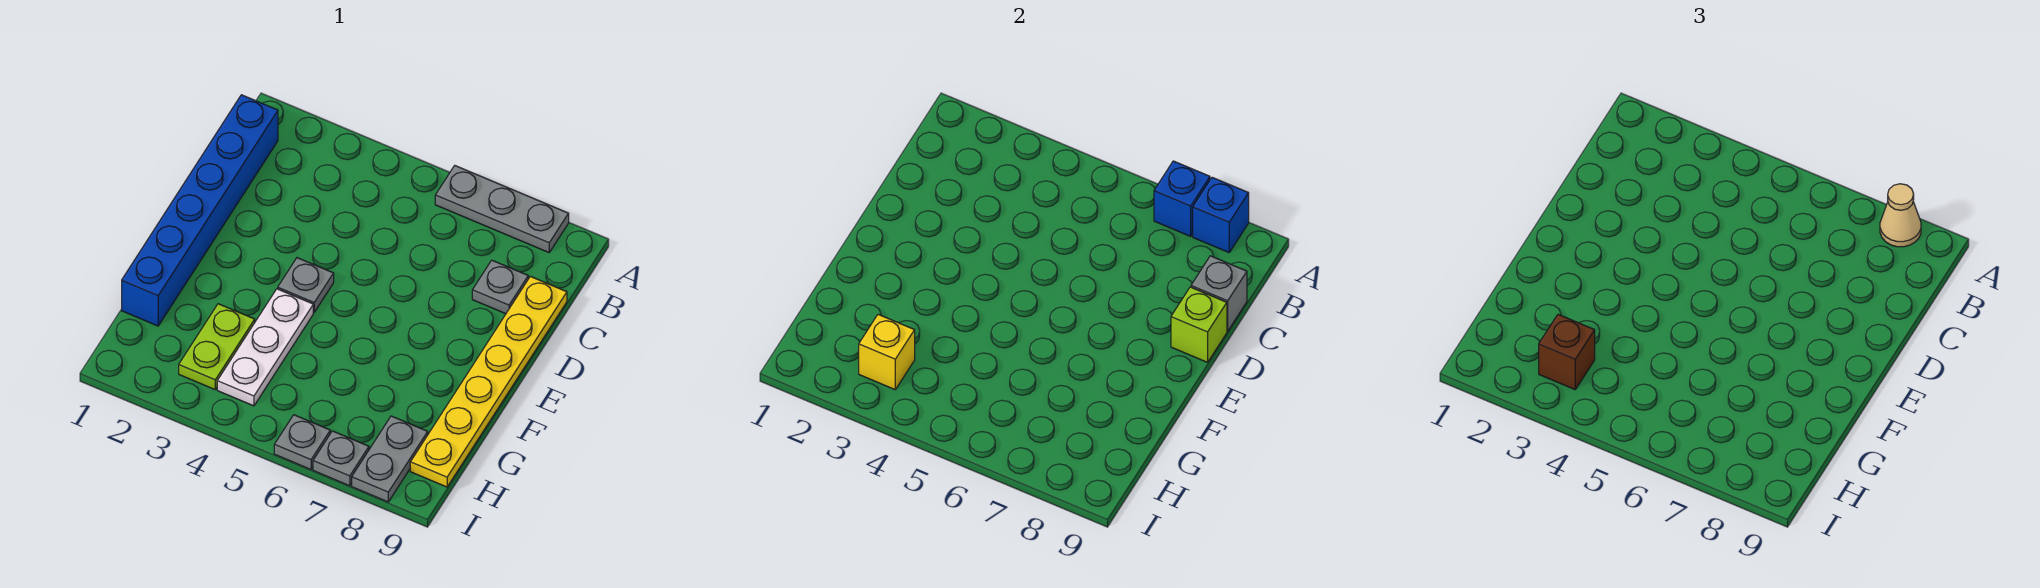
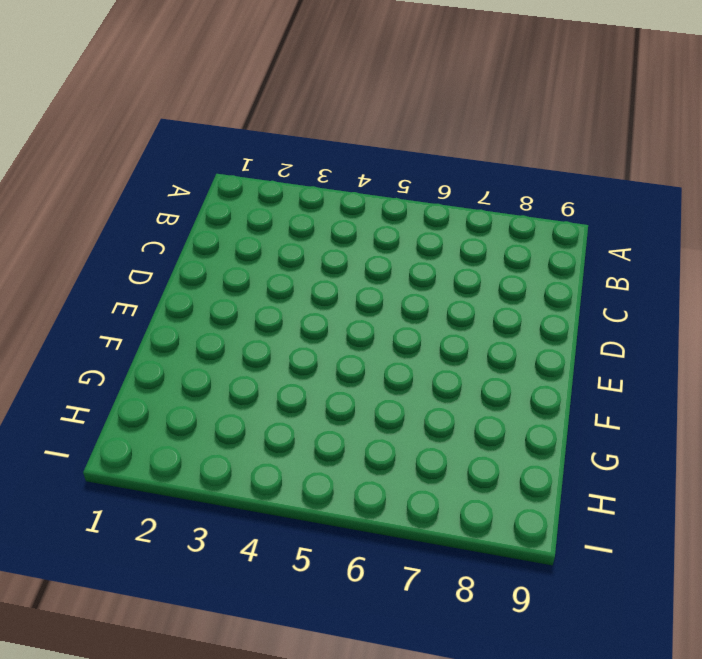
none -> grey 1x3 plate [435,166,569,252]
none -> blue 1x6 brick [122,95,278,326]
none -> grey 1x1 plate [472,260,528,314]

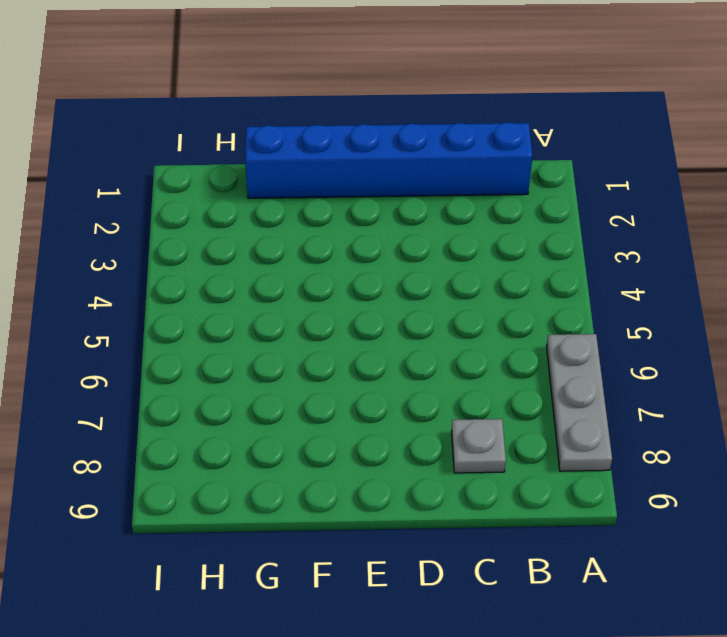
none -> yellow 1x6 plate [410,276,567,487]
none -> grey 1x1 plate [278,258,334,312]
none -> white 1x3 plate [217,289,313,406]

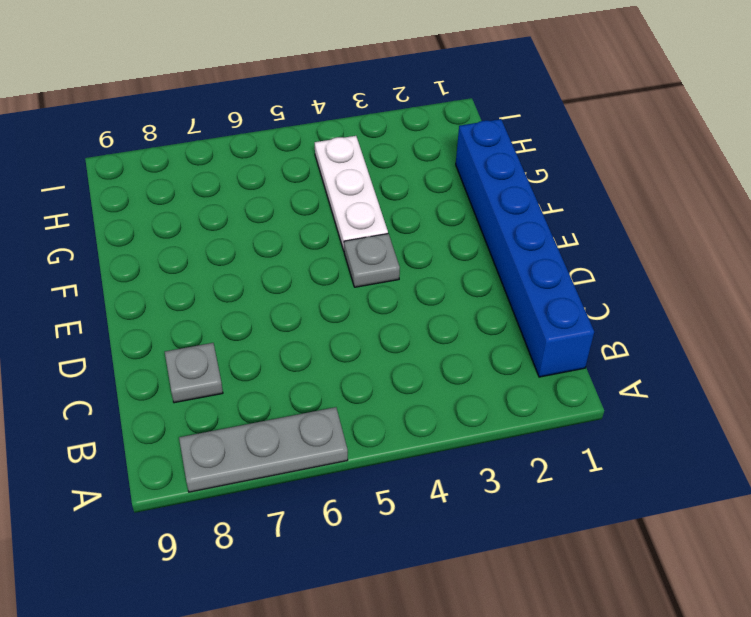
none -> yellow 1x6 plate [410,276,567,487]
none -> lime 1x2 plate [179,304,255,389]
none -> grey 1x2 plate [352,416,428,502]

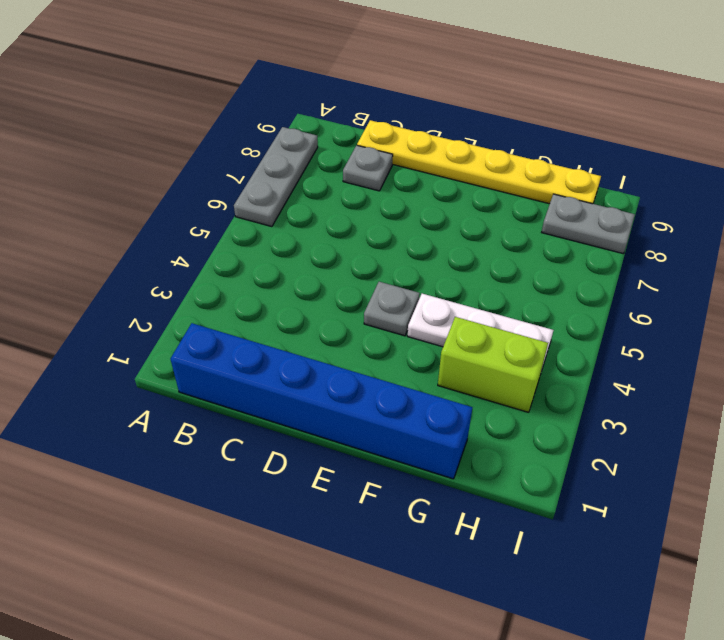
lime 1x2 brick [438,317,548,412] -> lime 1x2 plate [179,304,255,389]
none -> grey 1x1 plate [274,415,330,469]
none -> grey 1x1 plate [313,431,369,486]
none -> blue 1x1 brick [1154,161,1210,236]

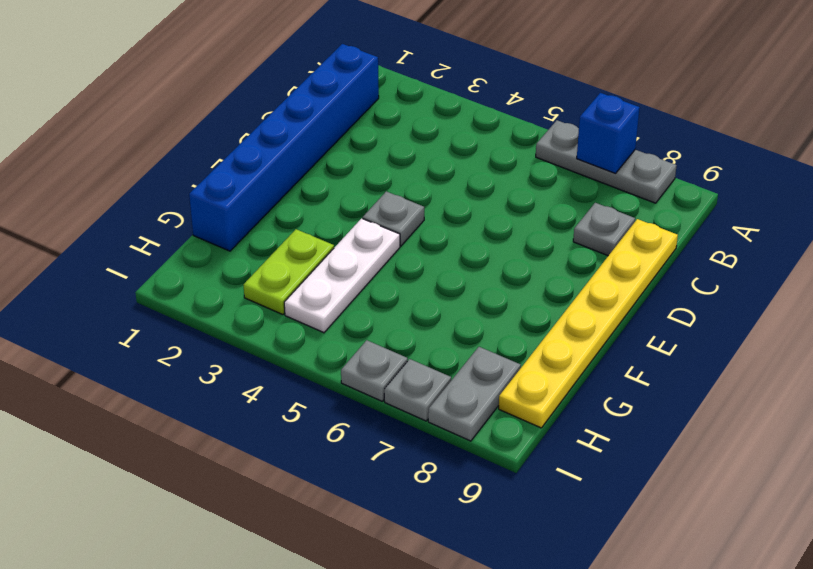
none -> blue 1x1 brick [1193,177,1249,252]
none -> grey 1x1 brick [1191,256,1247,331]
none -> lime 1x1 brick [1171,287,1227,362]

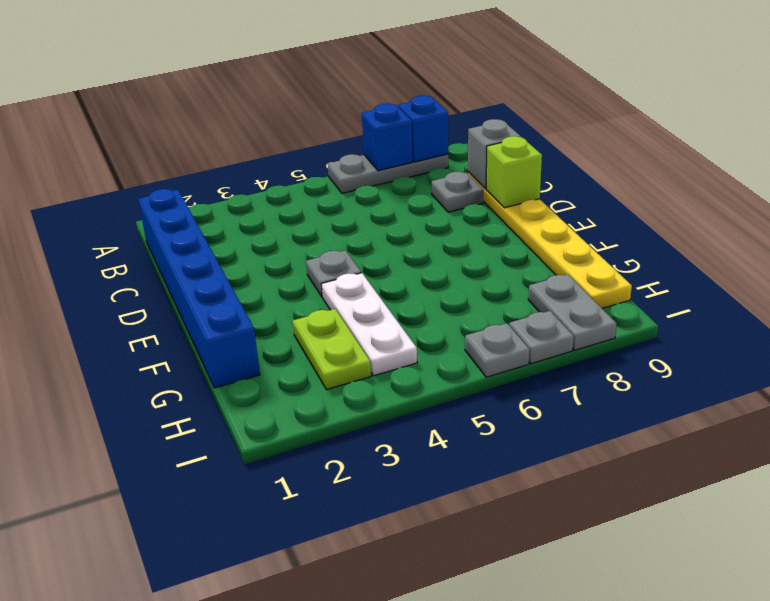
none -> yellow 1x1 brick [859,314,915,389]
none -> tan 1x1 cone [1880,184,1921,247]
none -> brown 1x1 brick [1539,314,1595,389]

